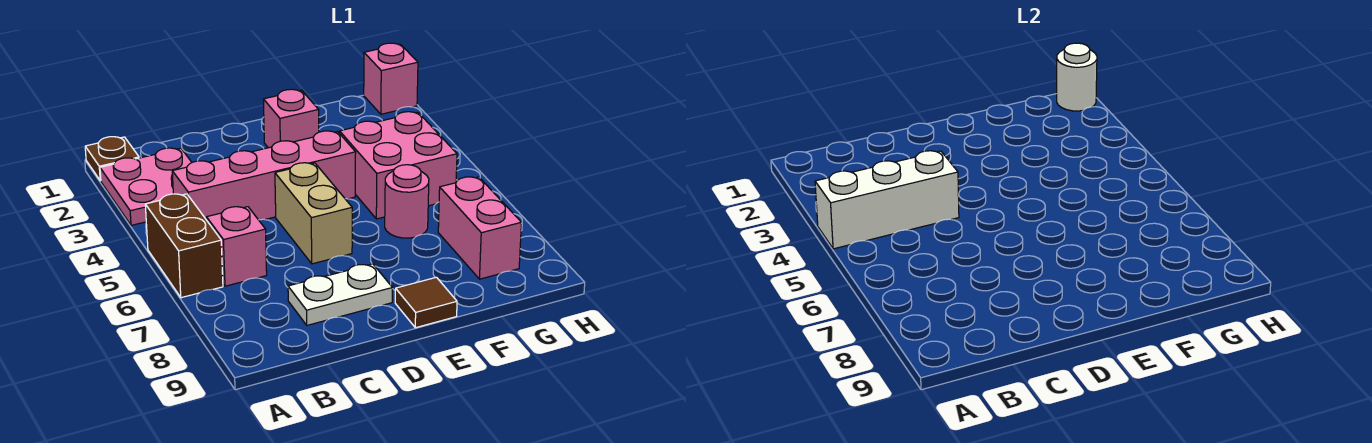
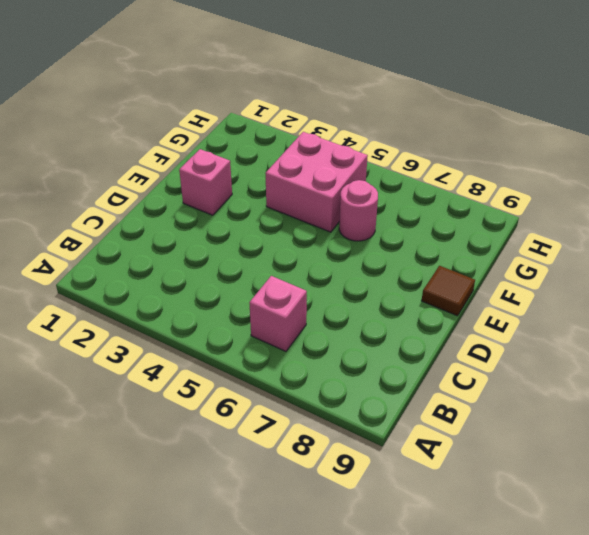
none -> brown 1x1 plate [85,137,139,181]
none -> pink 2x2 plate [100,148,192,225]
none -> brown 1x2 brick [145,194,223,298]

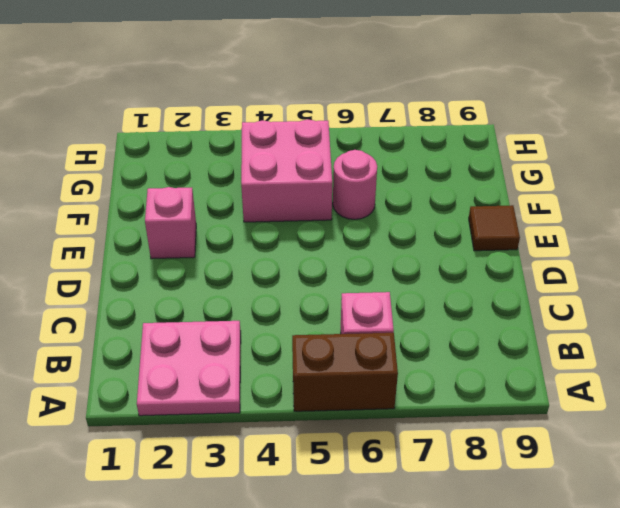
none -> brown 1x1 plate [85,137,139,181]
none -> pink 1x4 brick [172,131,356,220]
none -> white 1x2 plate [288,264,392,325]

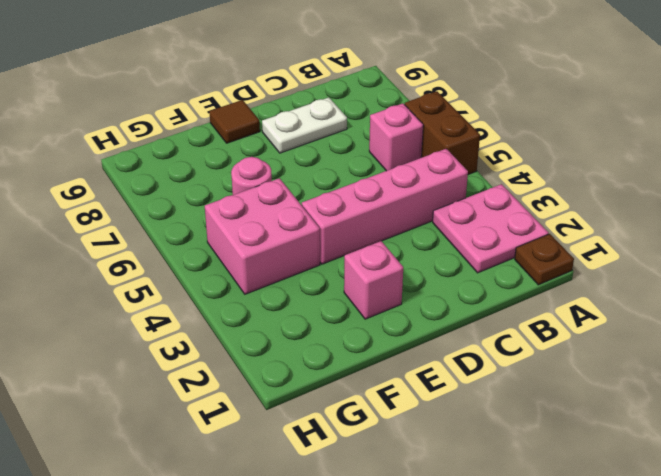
none -> tan 1x2 brick [275,163,352,264]
none -> pink 1x2 brick [438,177,521,279]
none -> pink 1x1 brick [364,43,418,114]

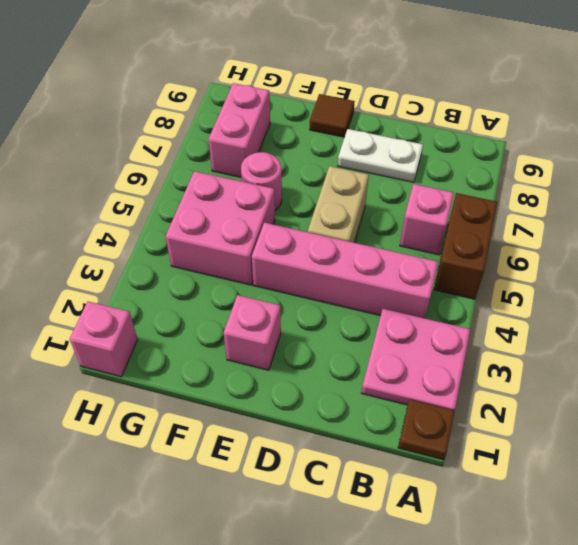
none -> white 1x3 brick [815,151,959,249]
none -> white 1x1 round brick [1057,43,1097,111]

